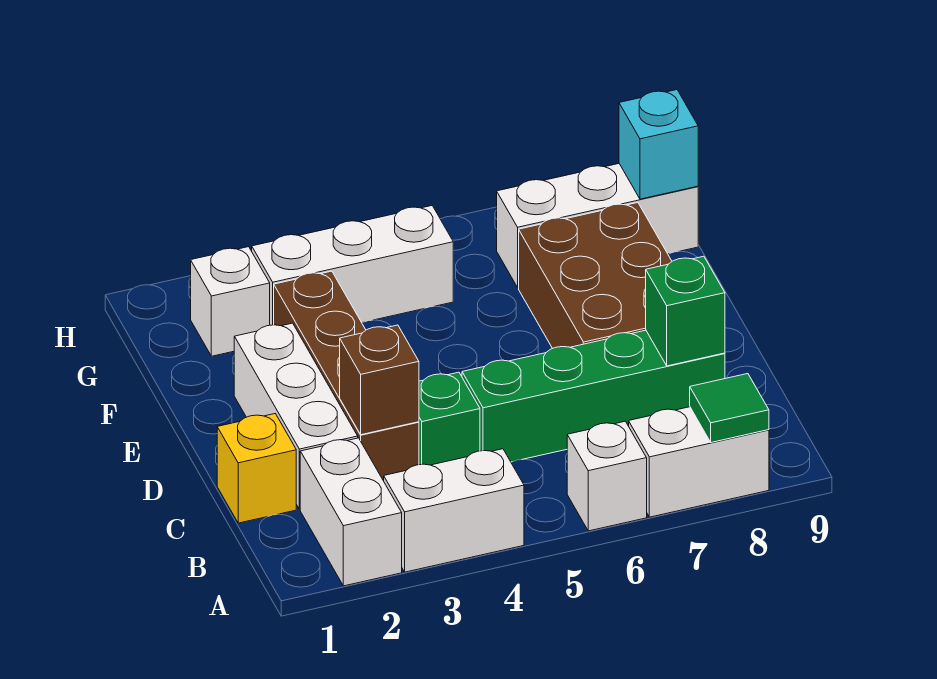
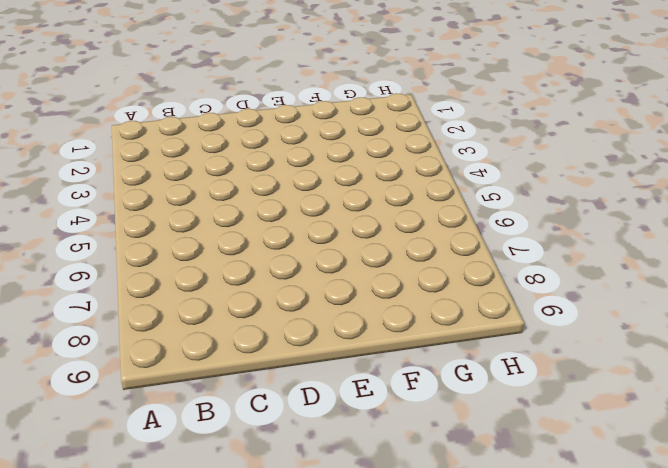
none -> white 1x2 brick [300,438,402,586]
none -> white 1x2 brick [384,449,524,572]
none -> white 1x1 brick [567,421,647,531]

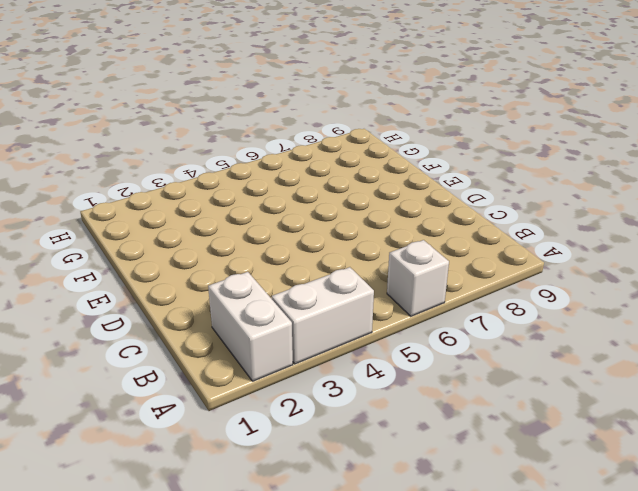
none -> white 1x2 brick [629,407,769,517]
none -> yellow 1x1 brick [217,414,296,523]
none -> white 1x3 brick [234,323,358,509]

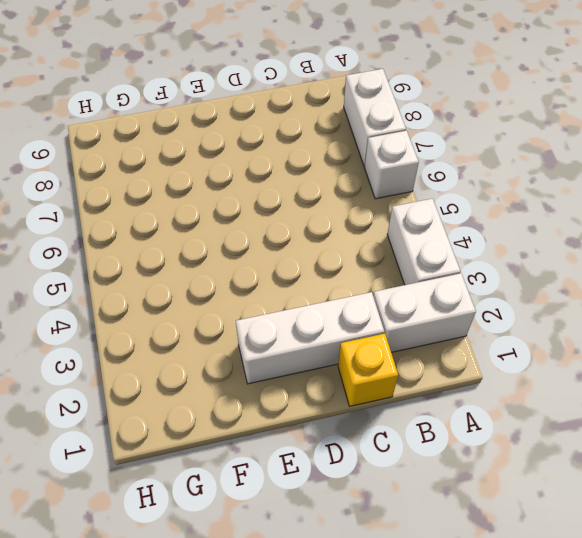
none -> brown 1x4 brick [274,271,419,481]
none -> green 1x1 brick [419,372,480,465]
none -> green 1x4 brick [462,330,725,462]

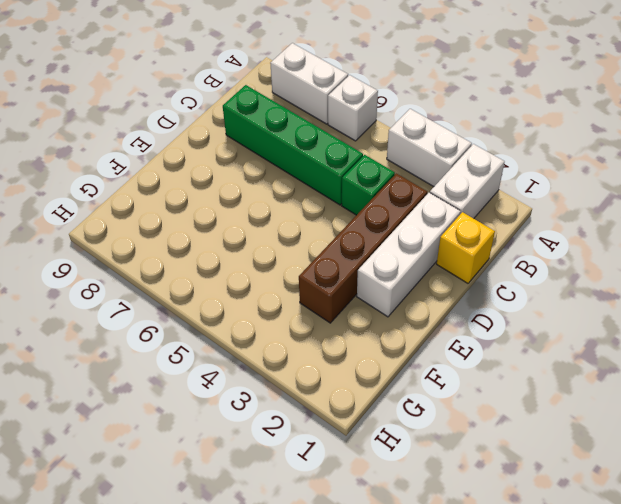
none -> brown 2x3 brick [519,203,672,348]
none -> white 1x1 brick [191,247,270,356]
none -> white 1x3 brick [252,206,453,325]

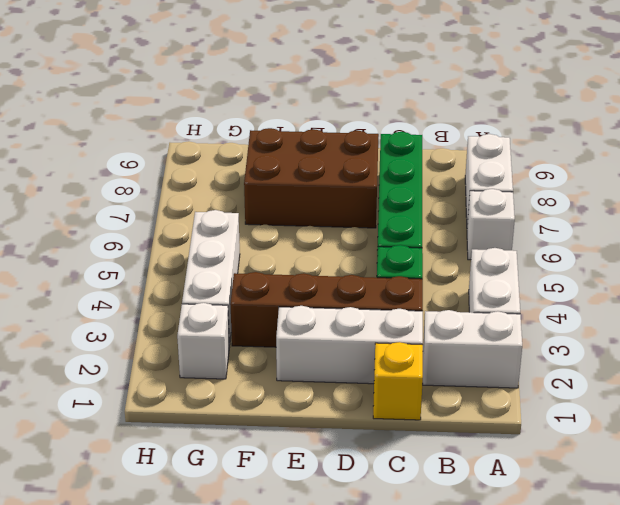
none -> white 1x3 brick [497,164,698,287]
none -> green 1x1 tile [690,374,769,442]
none -> brown 1x1 brick [340,325,419,435]

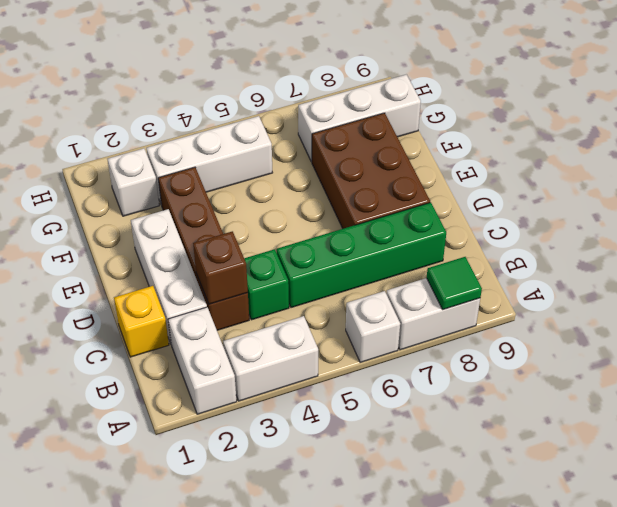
none -> green 1x1 brick [646,256,725,366]
none -> cyan 1x1 brick [619,90,698,199]

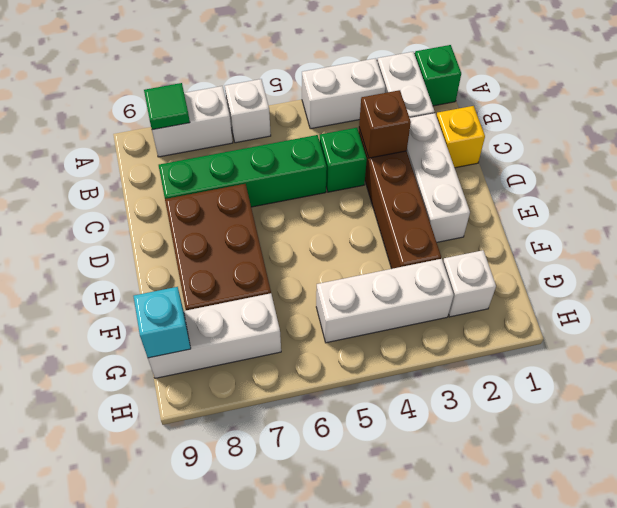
green 1x1 brick [415,45,461,106] -> green 1x1 brick moved to [646,256,725,366]

